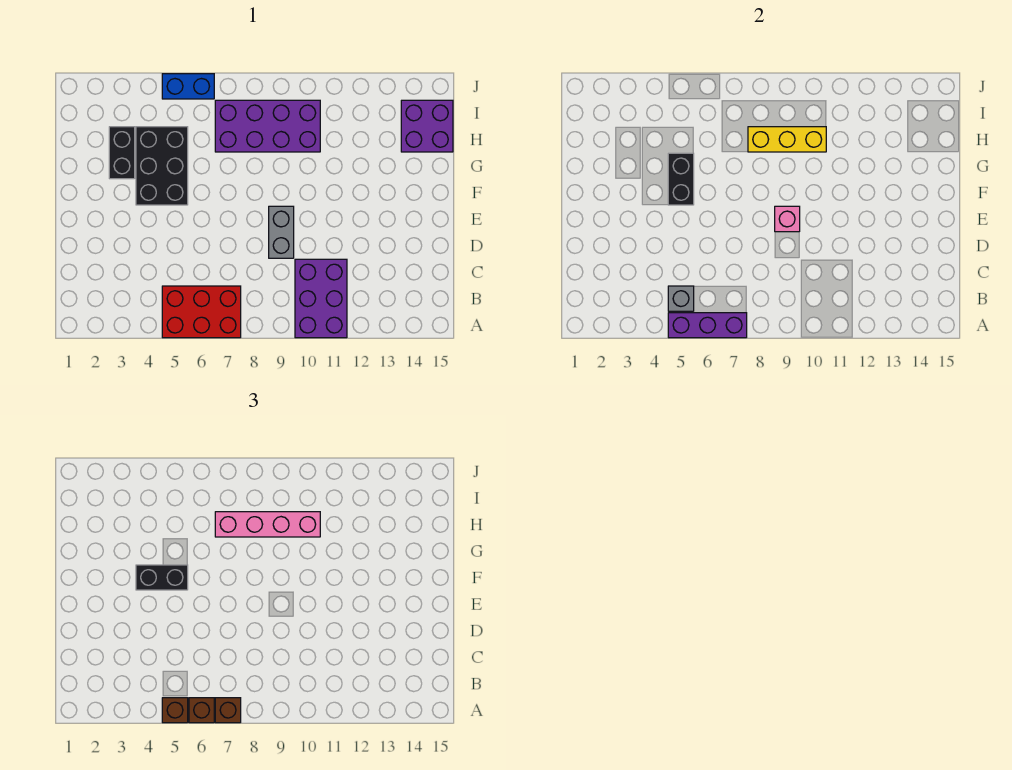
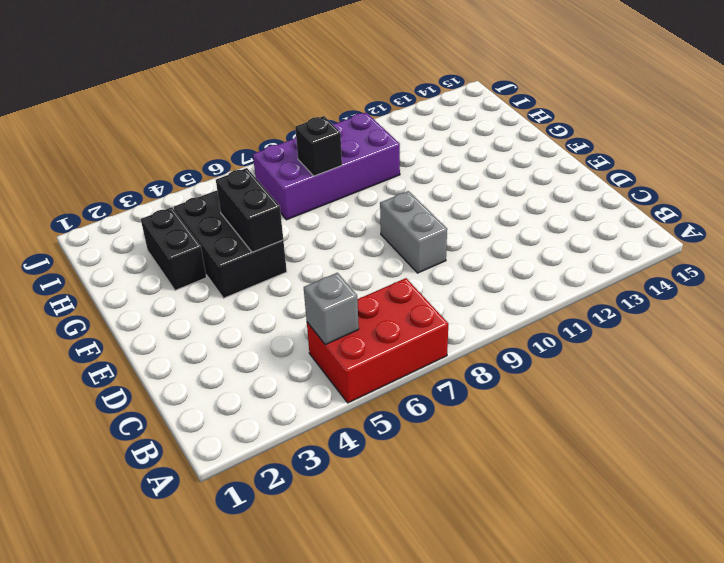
black 1x1 brick [295,116,342,176] -> yellow 1x3 brick [748,127,826,152]
none -> purple 2x3 brick [295,259,347,338]
none -> purple 2x2 brick [401,100,453,152]
none -> blue 1x2 brick [162,74,214,99]

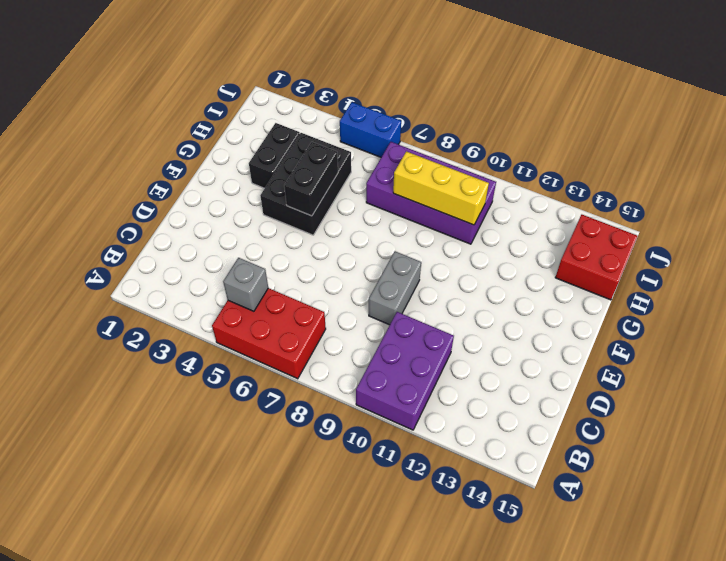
red 2x2 brick [555,215,638,300] -> purple 2x2 brick [401,100,453,152]
none -> purple 1x3 brick [668,313,747,338]
none -> pink 1x1 brick [775,206,800,232]
none -> brown 1x1 brick [162,698,188,723]

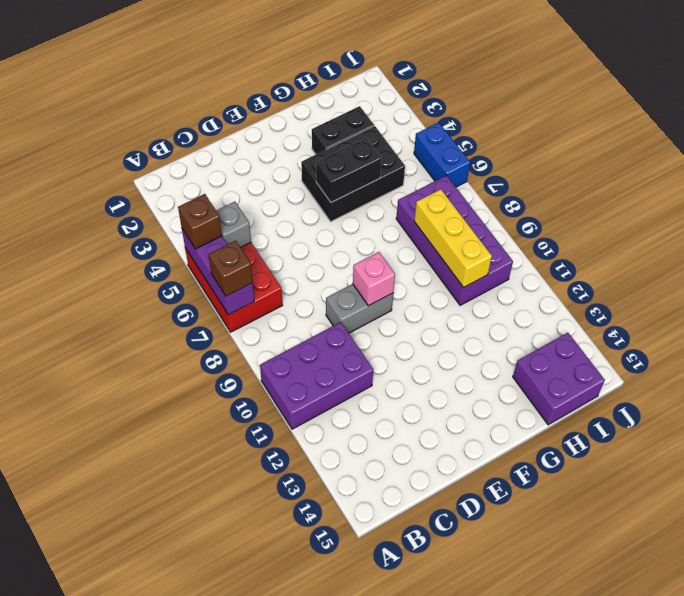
none -> brown 1x1 brick [189,698,214,723]
none -> black 1x2 brick [136,565,188,590]
none -> pink 1x4 brick [215,512,320,537]

